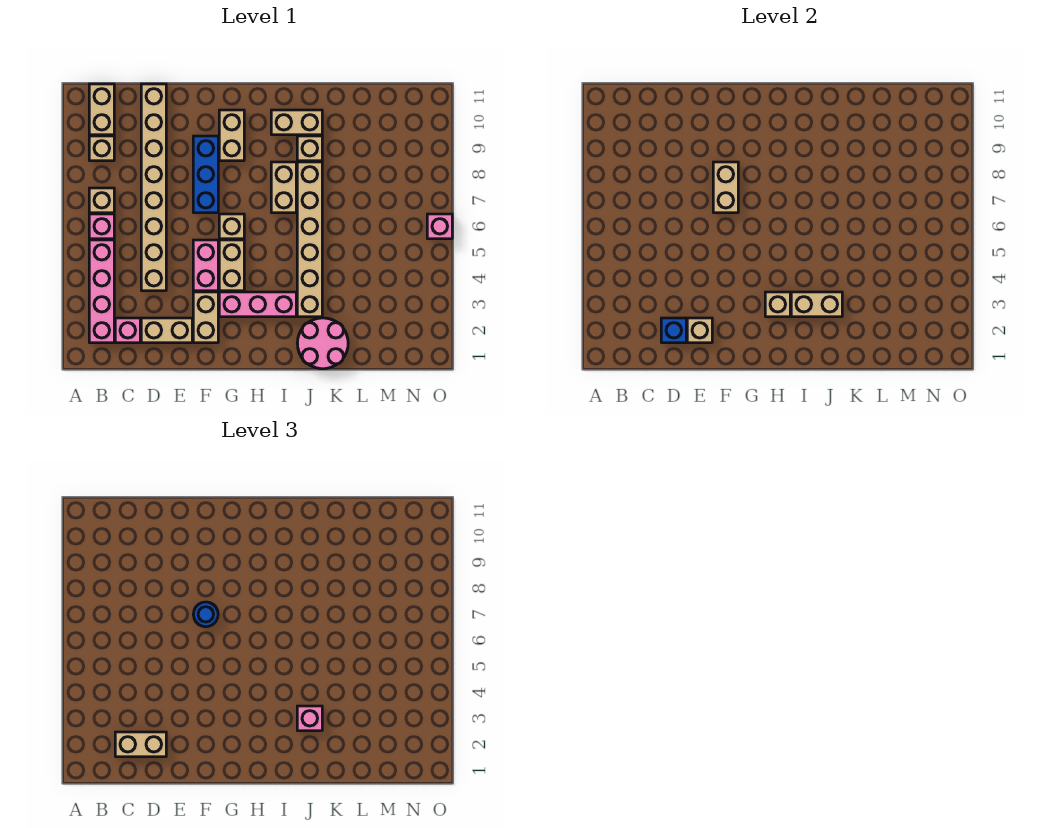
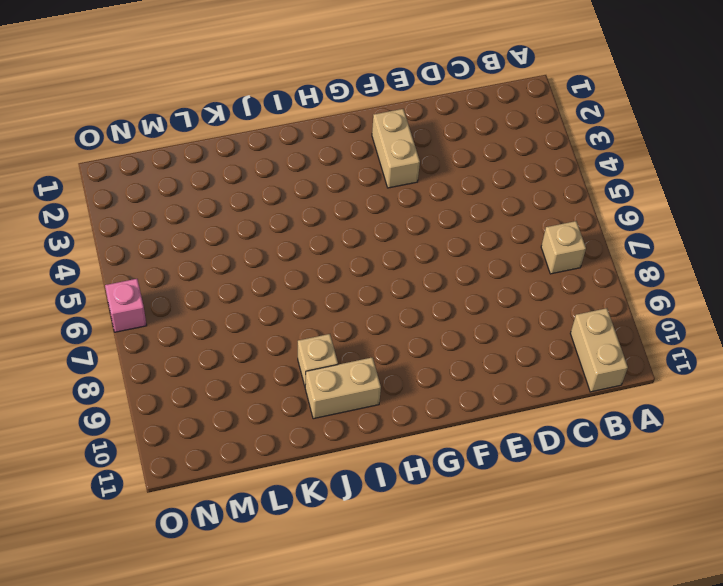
none -> pink 1x4 brick [89,240,114,343]
none -> pink 1x1 brick [89,214,114,239]
none -> tan 1x1 brick [89,136,114,161]

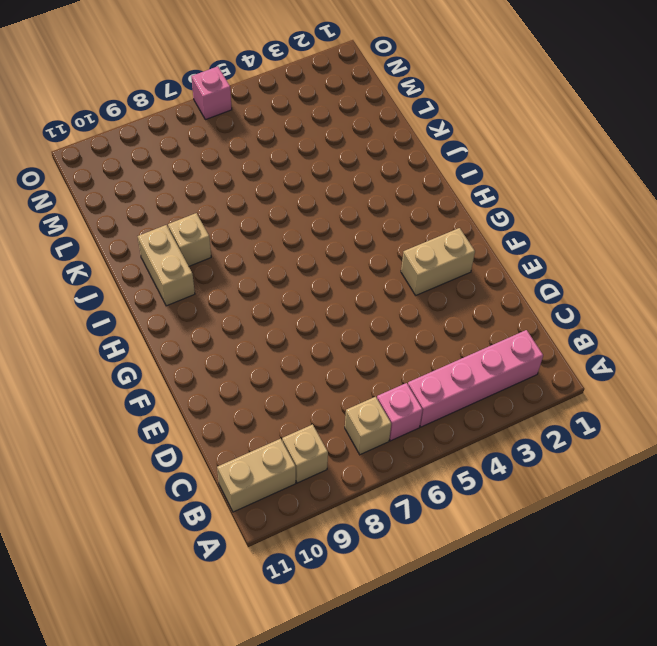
none -> pink 1x1 brick [115,318,140,343]
none -> tan 1x2 brick [141,318,192,343]
none -> tan 1x8 brick [141,84,166,291]

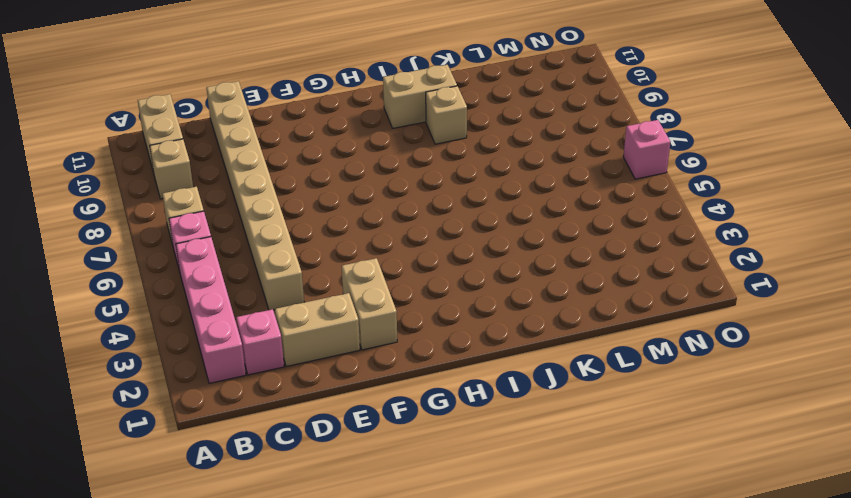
none -> pink 1x2 brick [193,240,218,291]
none -> blue 1x3 brick [193,136,218,213]
none -> pink 1x3 brick [219,292,296,317]

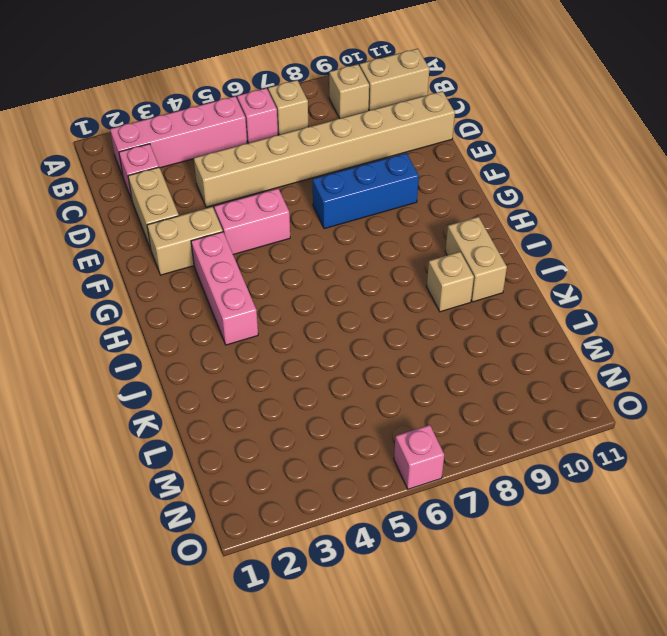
none -> tan 1x2 brick [219,240,244,291]
none -> tan 1x1 brick [219,214,244,239]
none -> tan 1x2 brick [219,110,244,161]

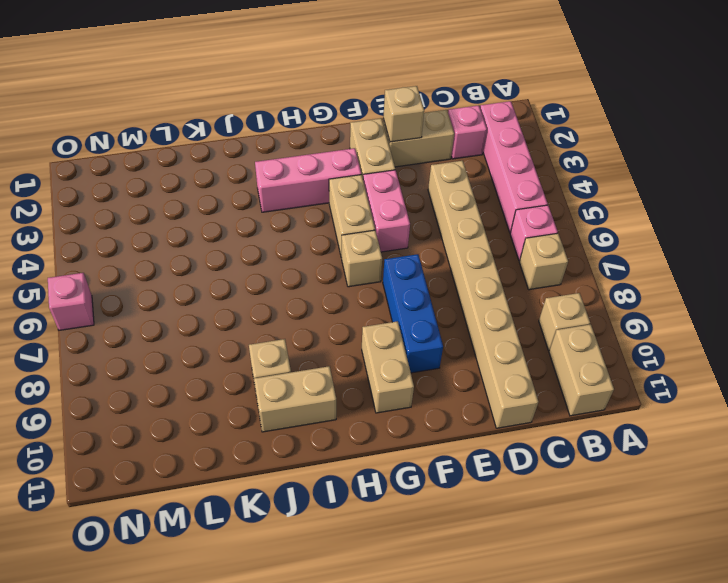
none -> tan 1x2 brick [271,162,296,213]
none -> pink 2x2 round brick [297,318,348,369]
none -> tan 1x6 brick [297,162,322,317]

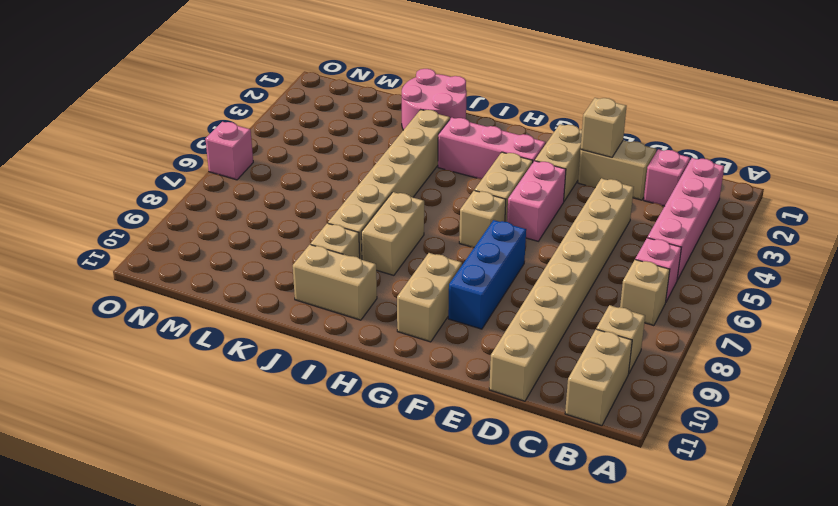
none -> blue 1x1 brick [661,318,686,343]
none -> tan 1x2 brick [713,162,738,213]
none -> tan 1x1 brick [765,292,790,317]

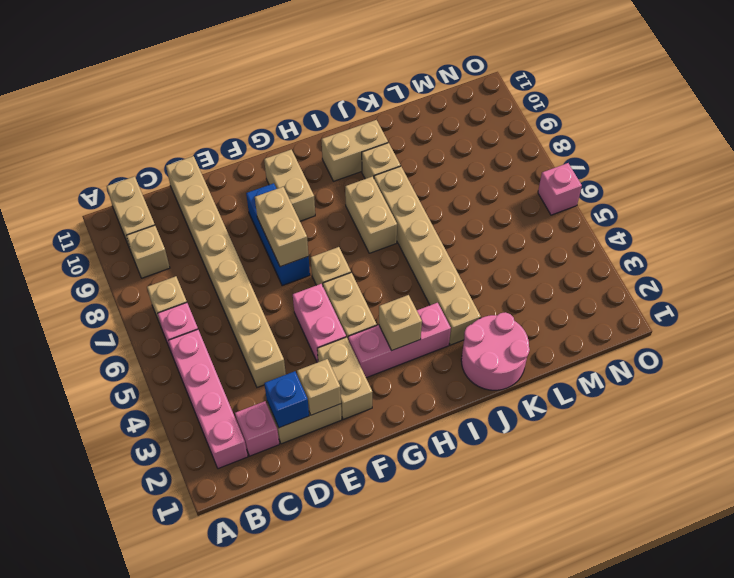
none -> tan 1x2 brick [791,292,842,317]
none -> tan 1x2 brick [115,732,166,757]
none -> blue 1x1 round brick [193,602,218,627]

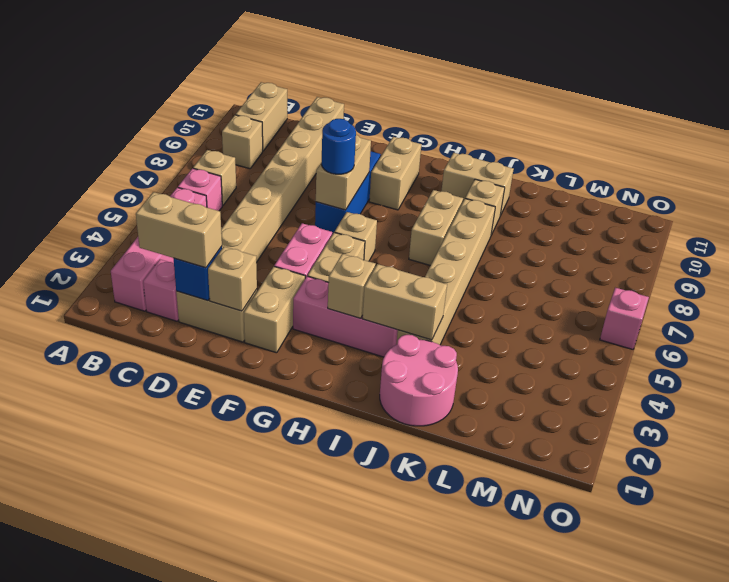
none -> pink 1x1 brick [297,706,322,731]

